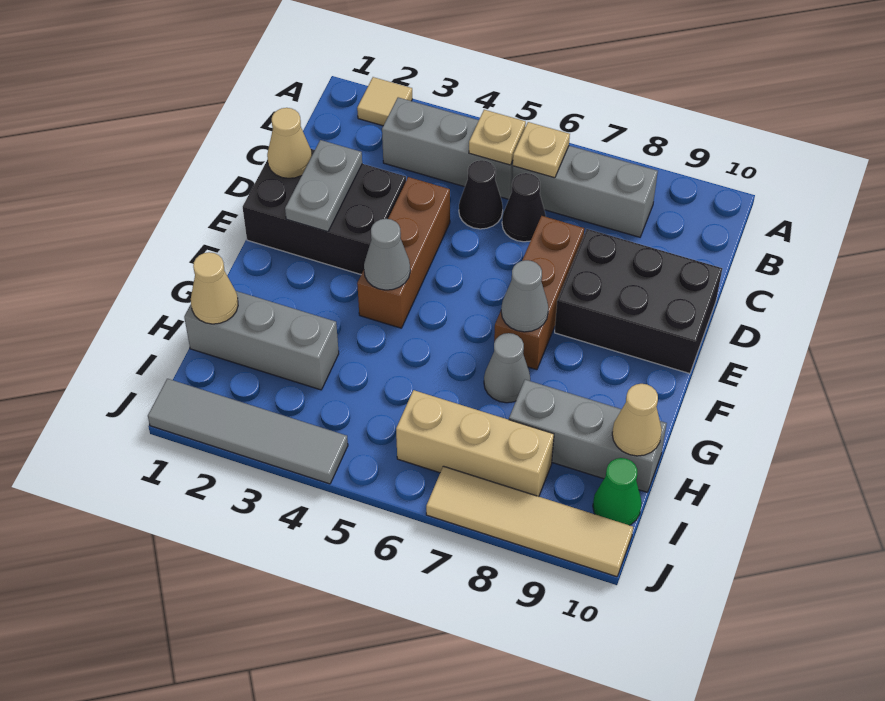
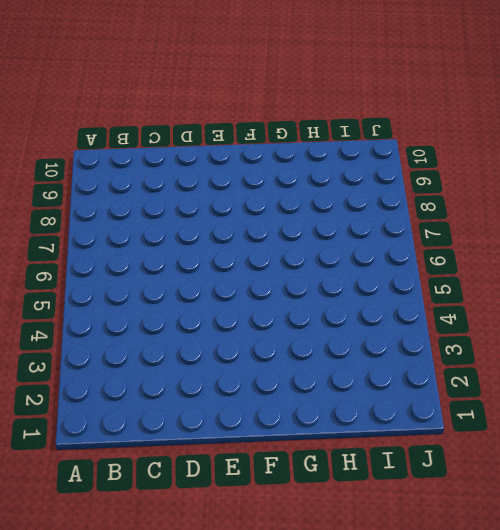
none -> tan 1x1 tile [357,77,412,126]
none -> grey 1x3 brick [382,97,513,199]
none -> grey 1x3 brick [512,146,658,237]

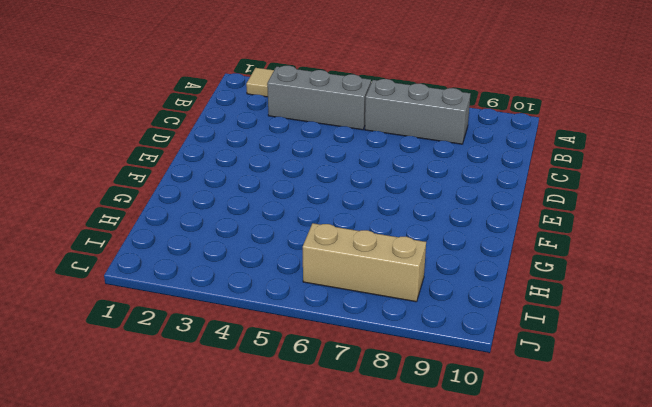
none -> black 1x1 cone [459,160,503,229]
none -> black 1x1 cone [502,173,546,242]
none -> black 2x3 brick [243,149,406,274]

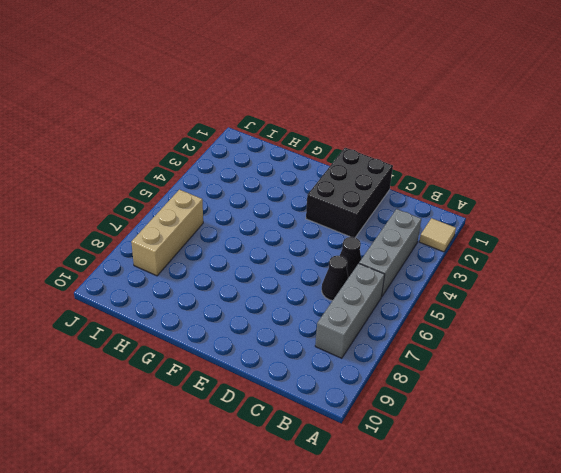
none -> brown 1x3 brick [357,177,450,328]
none -> brown 1x3 brick [494,216,584,370]
none -> black 2x3 brick [555,229,722,374]

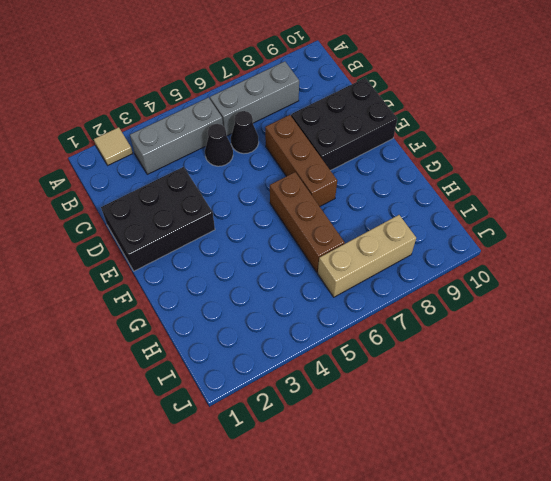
brown 1x3 brick [270,172,345,272] -> brown 1x3 brick moved to [357,177,450,328]
none -> grey 1x1 cone [484,333,530,403]
none -> grey 1x3 brick [184,291,339,390]
none -> grey 1x3 brick [509,380,667,492]

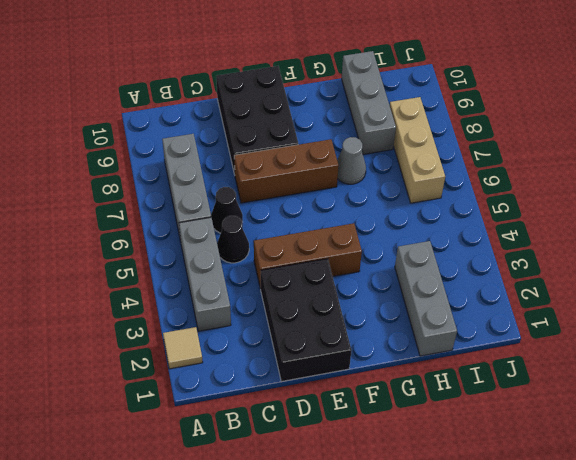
none -> green 1x1 cone [593,458,642,525]
none -> grey 1x4 tile [148,379,348,484]
none -> tan 1x4 tile [426,466,633,577]

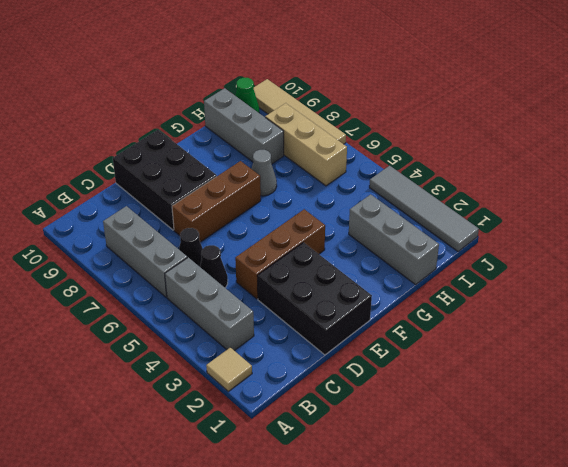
none -> tan 1x1 plate [469,110,526,165]
none -> tan 1x1 plate [513,122,570,178]
none -> tan 1x1 cone [267,108,312,178]

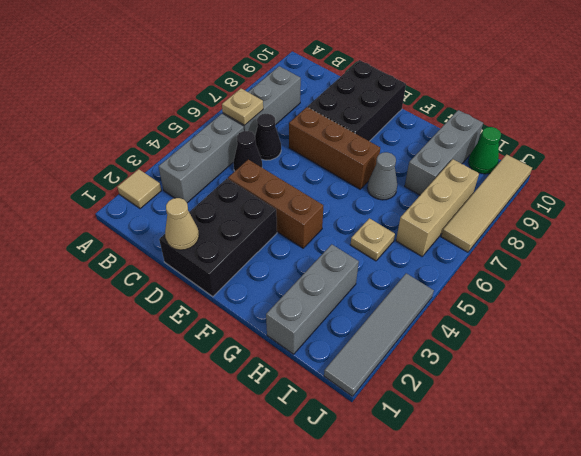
tan 1x1 plate [351,218,395,261] -> tan 1x1 plate moved to [469,110,526,165]
none -> grey 1x2 plate [285,140,362,232]
none -> grey 1x1 cone [364,219,410,290]
none -> grey 1x1 cone [501,260,548,332]

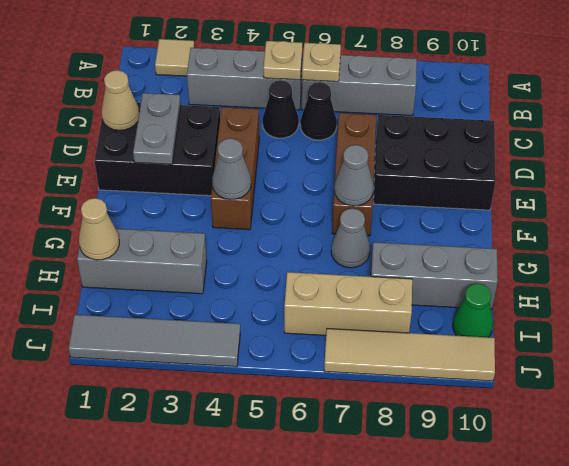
none -> tan 1x1 cone [612,384,662,456]

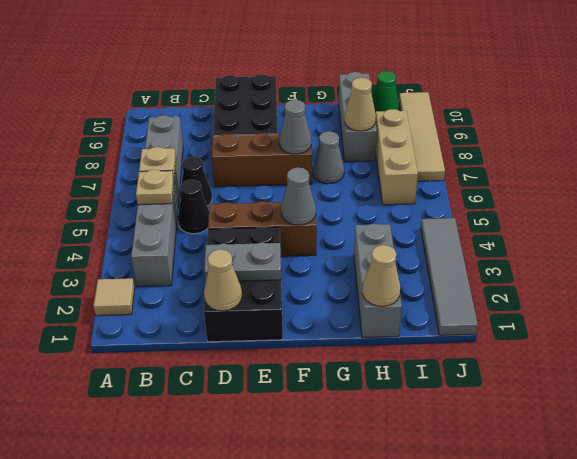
tan 1x1 cone [344,78,376,131] -> tan 1x1 cone moved to [612,384,662,456]

